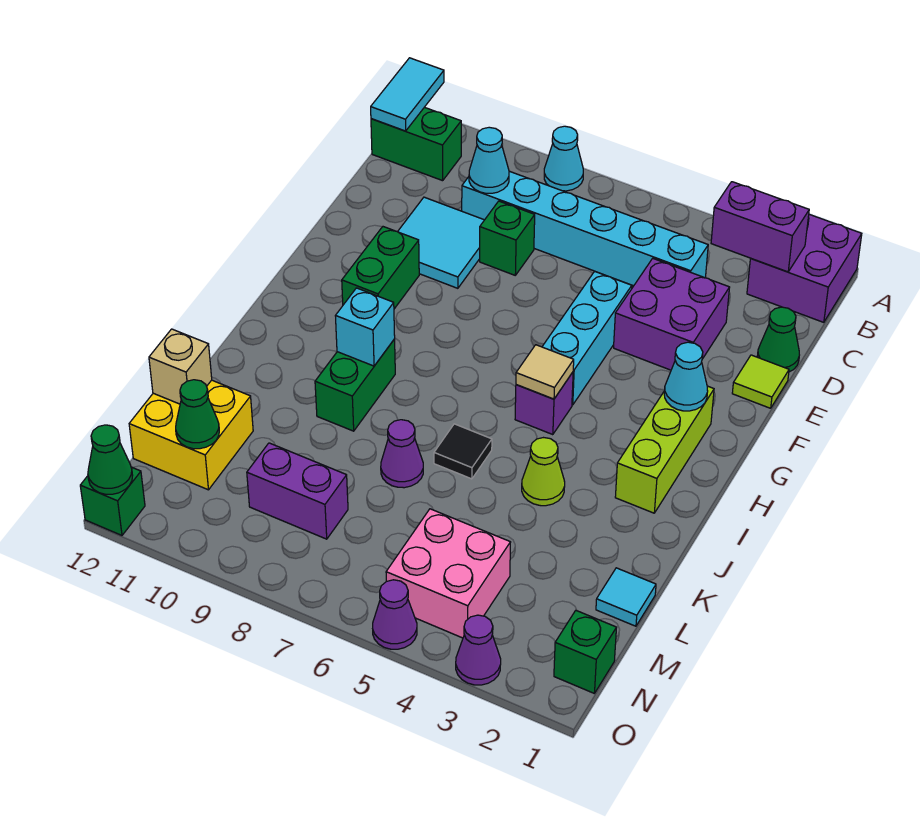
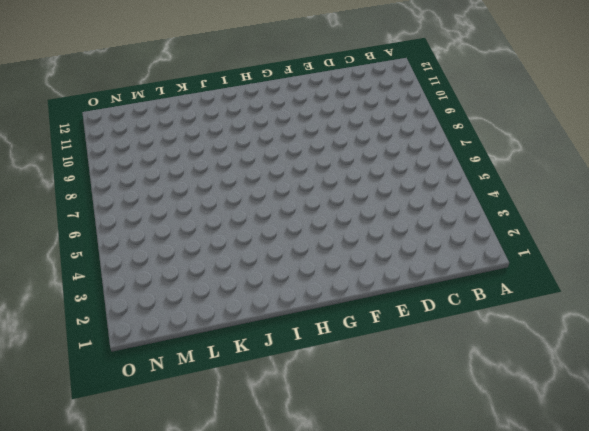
none -> purple 2x2 brick [747,214,862,322]
none -> cyan 1x1 cone [544,126,583,191]
none -> green 1x2 brick [371,107,461,181]
none -> cyan 1x6 brick [462,171,708,286]

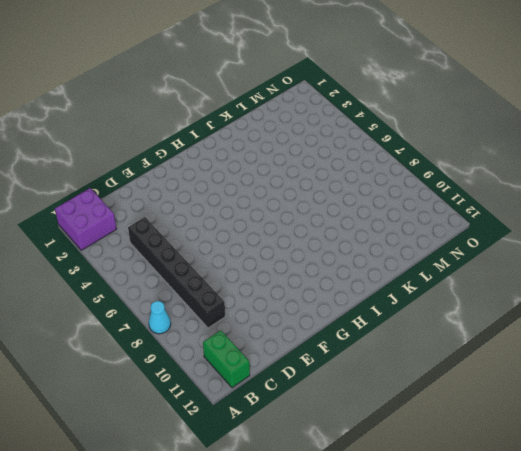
black 1x6 brick [128,217,225,328] -> cyan 1x6 brick [462,171,708,286]
none -> green 1x1 cone [757,307,799,372]
none -> purple 2x2 brick [614,258,730,370]
none -> green 1x1 brick [480,201,535,275]
none -> cyan 2x2 tile [398,197,484,288]

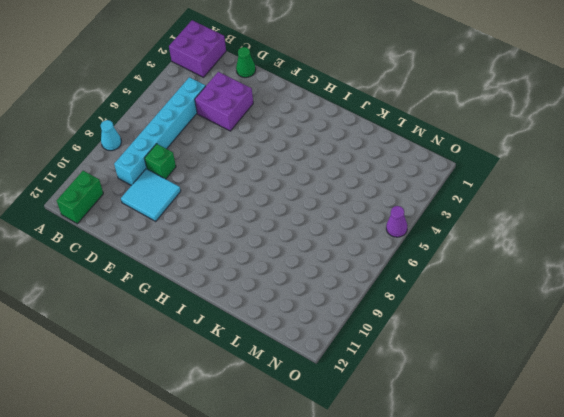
none -> lime 1x1 tile [732,355,789,408]
none -> cyan 1x3 brick [542,271,632,405]
none -> green 1x2 brick [342,227,419,309]
none -> lime 1x3 brick [615,386,714,513]

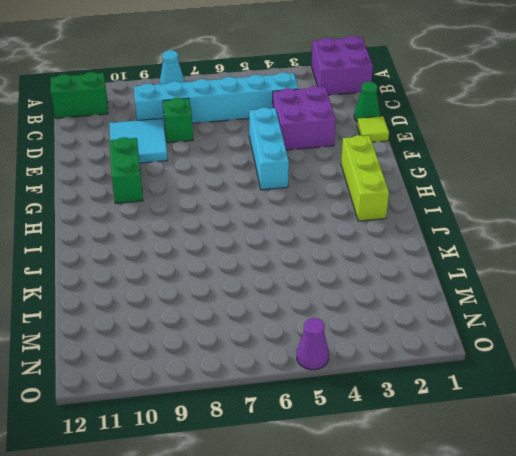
none -> purple 1x1 brick [515,372,573,435]
none -> green 1x2 brick [315,339,395,431]
none -> lime 1x1 cone [522,438,565,506]
none -> black 1x1 tile [434,424,492,479]

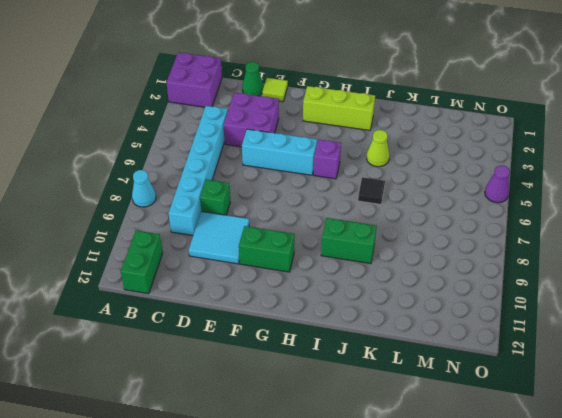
none -> purple 1x1 cone [381,420,423,488]
none -> cyan 1x1 tile [596,568,656,626]
none -> yellow 2x2 brick [129,380,253,490]
none -> pink 2x2 brick [386,509,511,638]

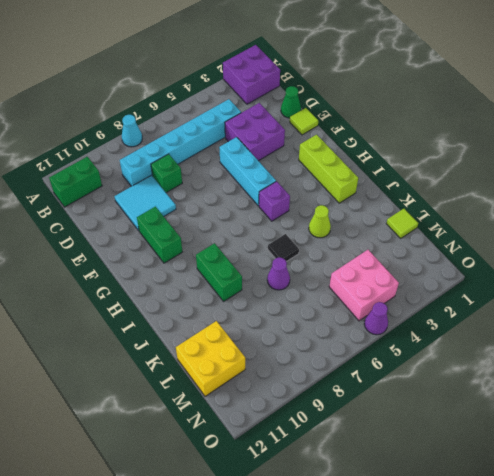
lime 1x1 tile [386,209,418,238] -> cyan 1x1 tile [596,568,656,626]
none -> purple 1x2 brick [247,443,348,539]
none -> green 1x1 brick [554,610,617,693]
none -> purple 1x1 cone [456,615,501,685]
none -> green 1x1 brick [80,467,145,535]

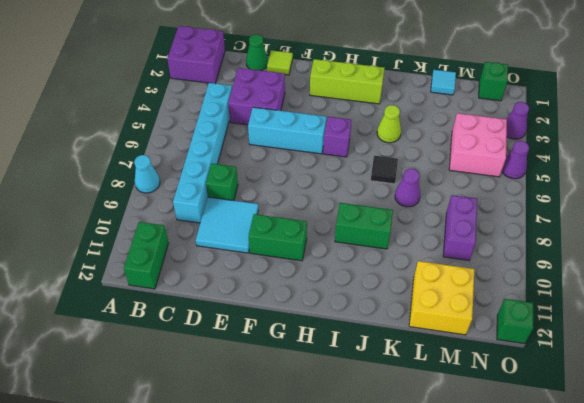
none -> cyan 1x2 tile [371,58,444,131]
none -> purple 1x2 brick [711,182,809,272]
none -> cyan 1x1 cone [469,127,509,193]
none -> cyan 1x1 cone [664,342,708,411]

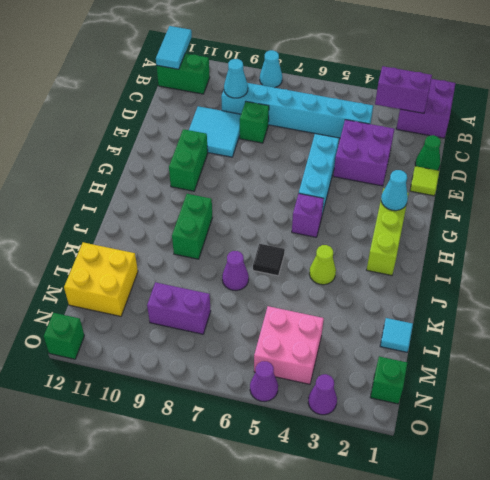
none -> tan 1x1 tile [516,345,574,399]
none -> cyan 1x1 brick [336,288,395,366]
none -> tan 1x1 brick [149,329,212,404]
none -> green 1x1 cone [176,380,219,449]

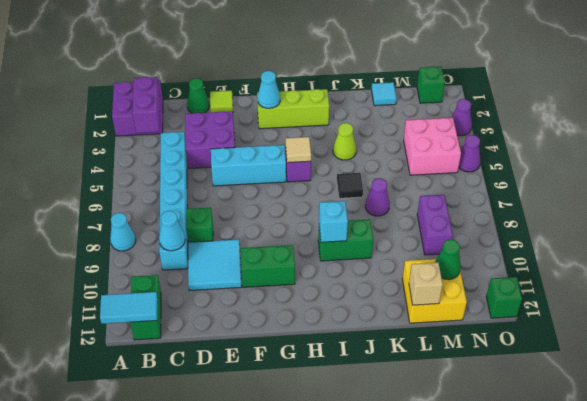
none -> green 1x1 cone [88,425,133,494]

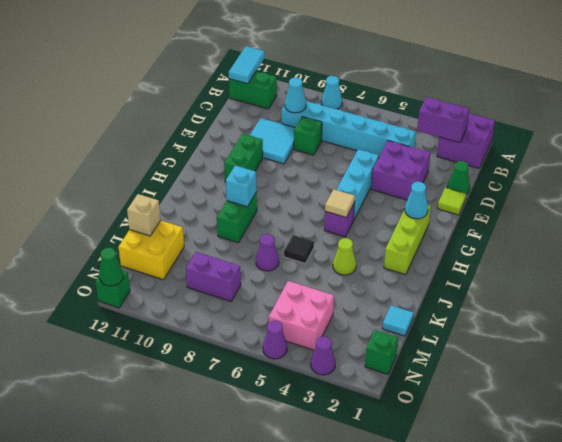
none -> green 1x1 cone [176,380,219,449]

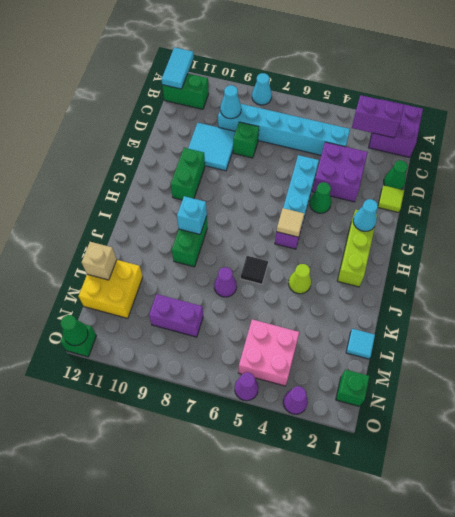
green 1x1 cone [310,182,331,213] -> green 1x1 cone moved to [176,380,219,449]

